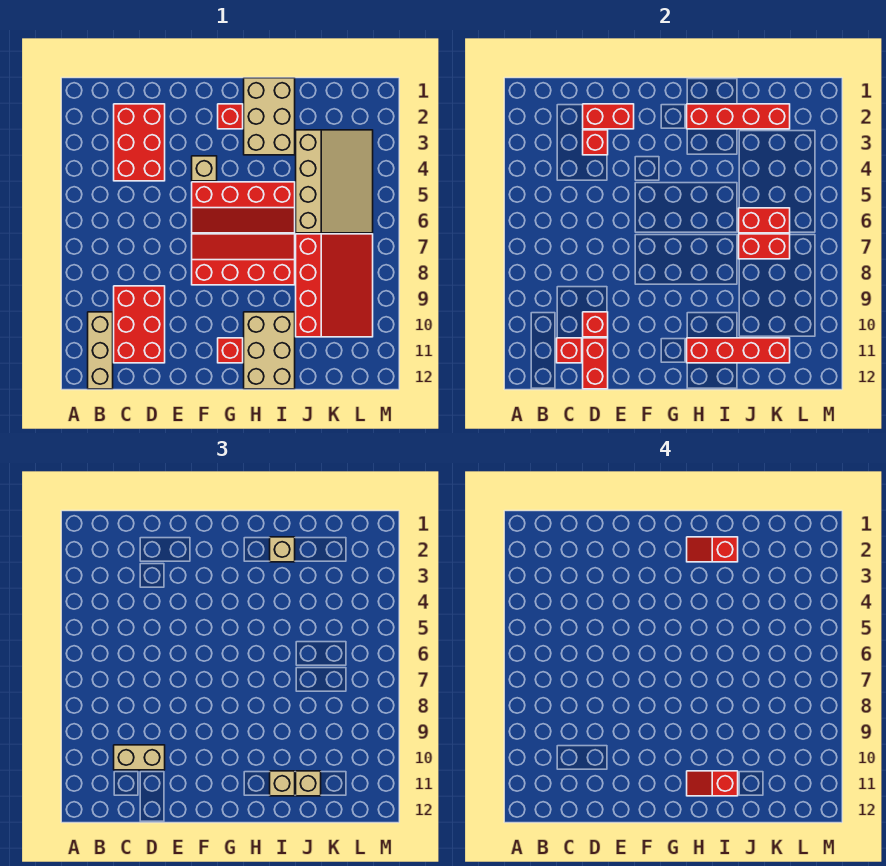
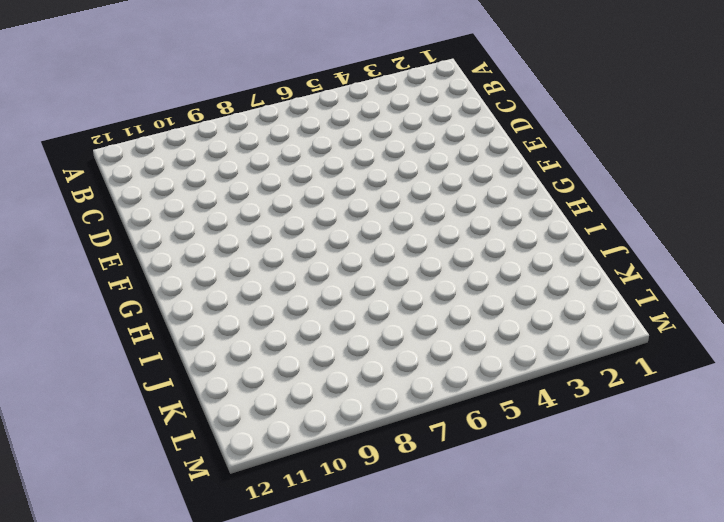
none -> tan 1x3 brick [88,312,113,389]
none -> red 2x3 brick [114,104,165,181]
none -> red 2x3 brick [114,286,165,363]

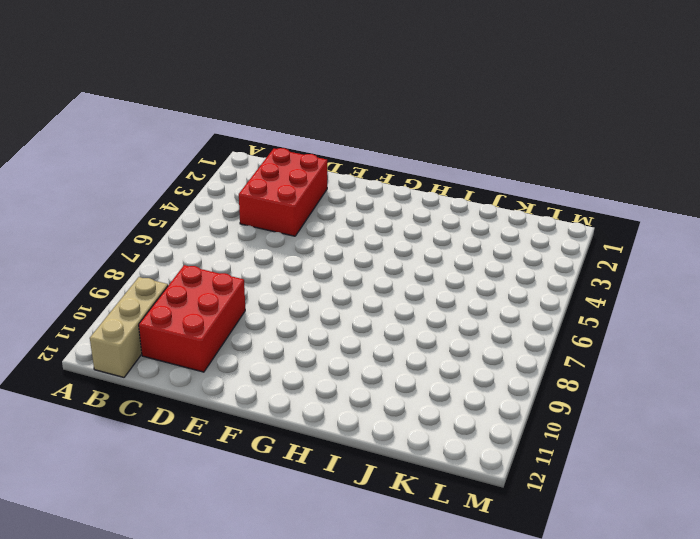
none -> tan 1x1 brick [192,156,217,181]
none -> red 2x4 slope [192,182,295,233]
none -> red 2x4 slope [192,234,295,285]

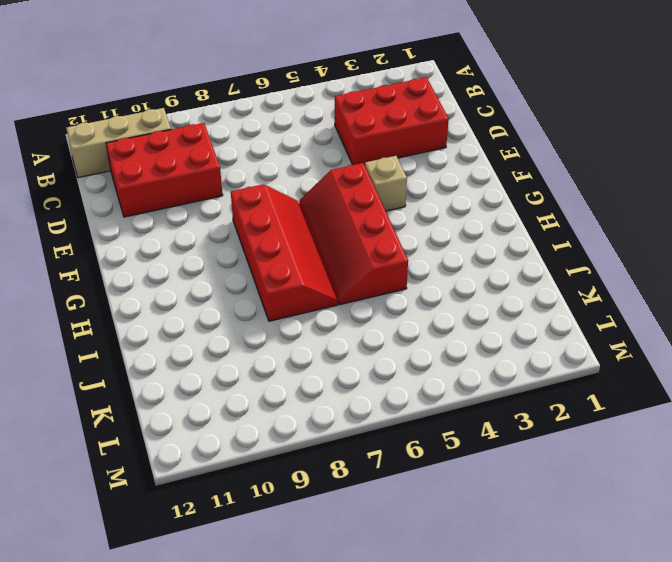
none -> red 1x1 brick [218,104,243,129]
none -> red 1x1 brick [218,338,243,363]
none -> tan 2x3 brick [244,78,295,155]

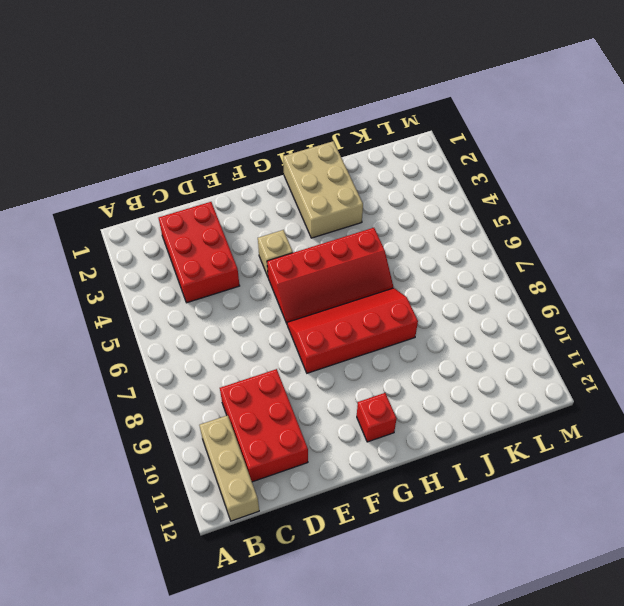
none -> red 1x1 brick [218,104,243,129]
none -> tan 2x3 brick [244,312,295,389]
none -> tan 3x4 slope [296,130,373,233]

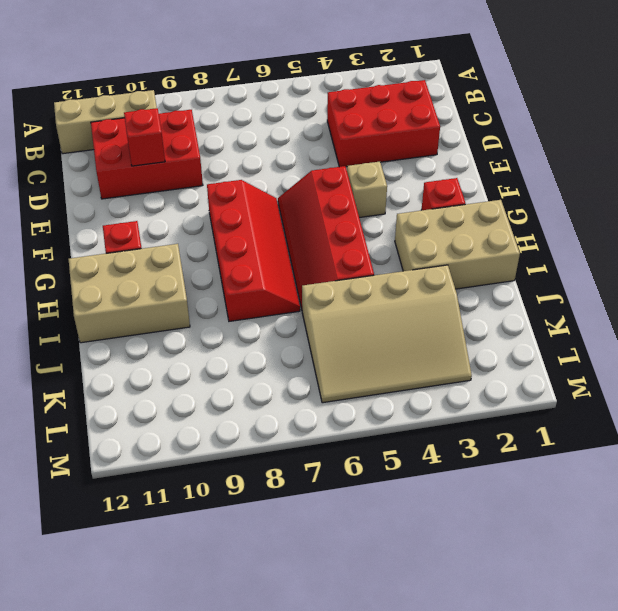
none -> red 3x4 slope [296,234,373,337]
none -> red 1x1 brick [557,338,582,363]
none -> red 1x2 brick [583,104,634,129]

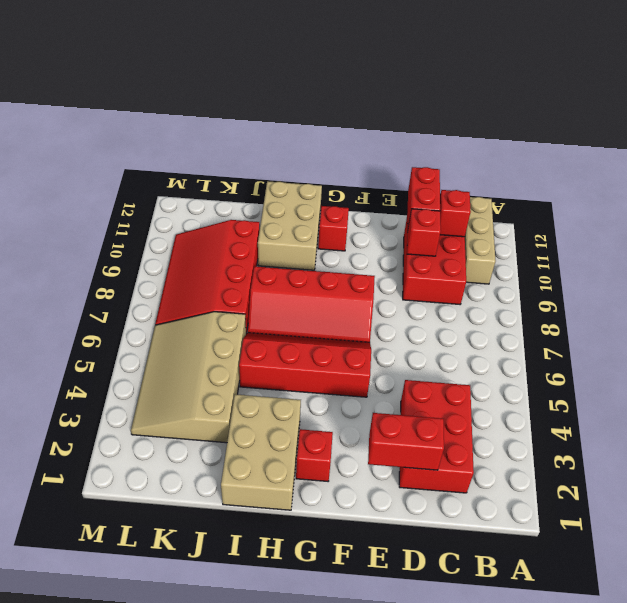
none -> tan 1x1 brick [192,156,217,181]
none -> red 1x1 brick [583,130,608,155]
none -> red 1x4 brick [687,104,790,129]

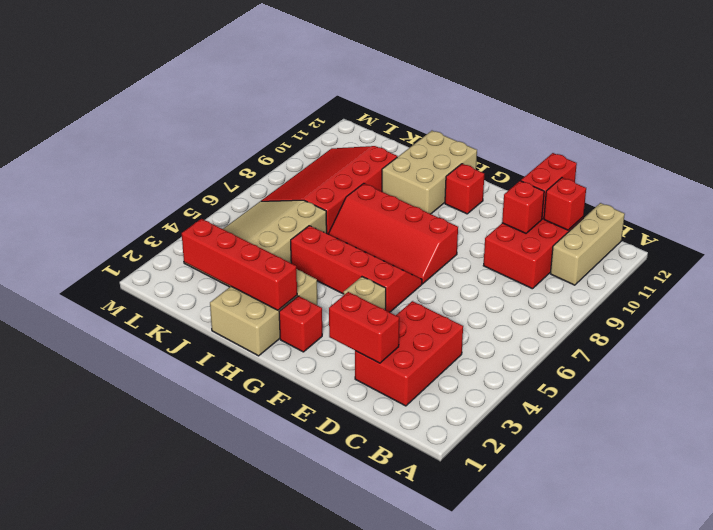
none -> red 1x1 brick [583,130,608,155]
none -> red 1x4 brick [687,338,790,363]
none -> red 1x2 brick [739,208,790,233]

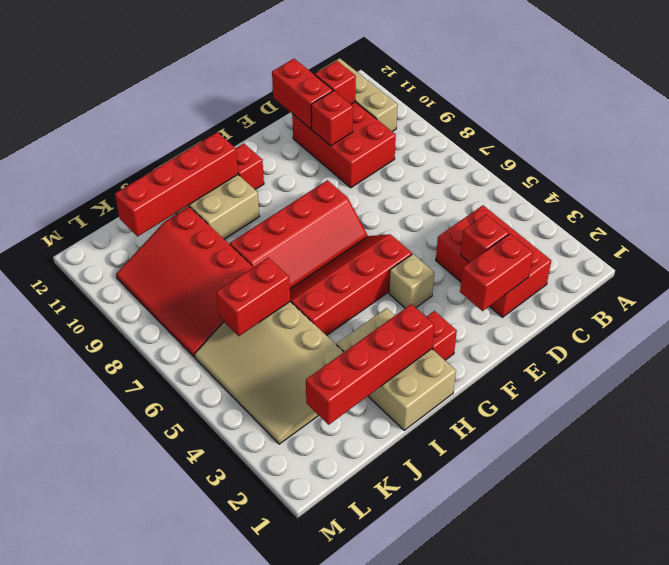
none -> red 1x2 brick [739,234,790,259]
none -> tan 1x2 brick [114,745,165,770]
none -> tan 1x1 brick [270,537,295,562]

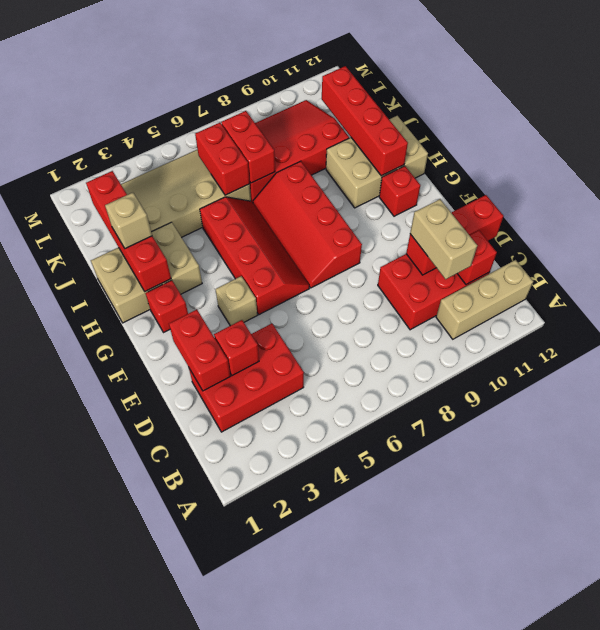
none -> tan 1x1 brick [270,771,295,796]
none -> tan 1x1 brick [296,771,321,796]
none -> red 1x2 slope [687,537,738,562]

